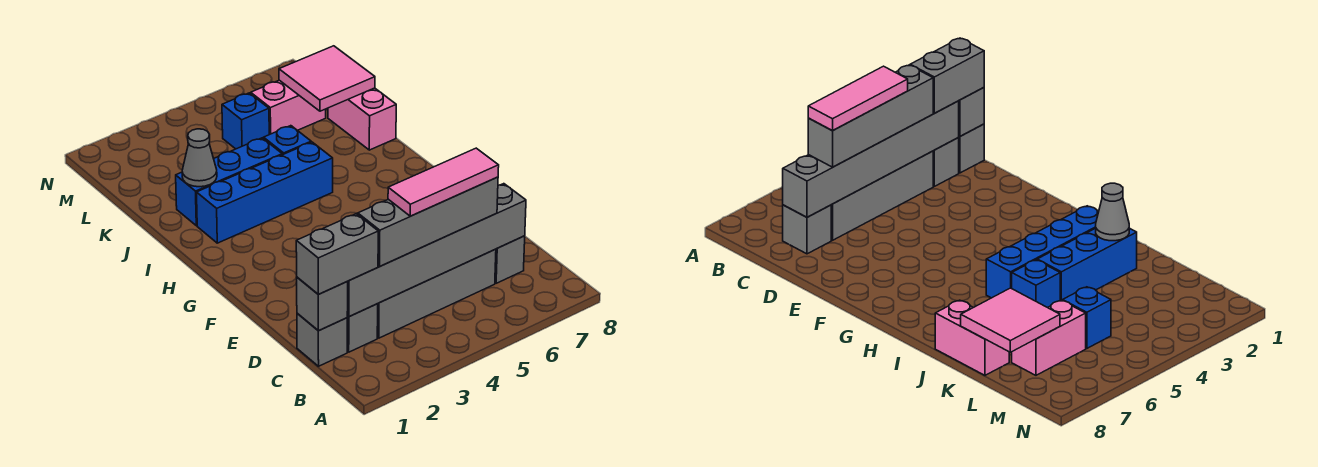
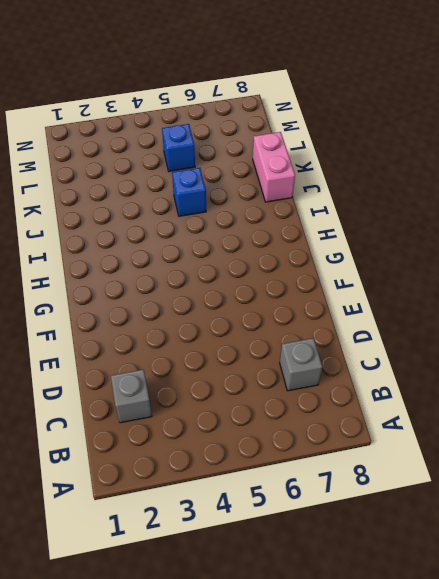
none -> grey 1x1 brick [297,313,347,366]
none -> grey 1x4 brick [377,249,496,338]
none -> blue 1x4 brick [197,142,333,243]

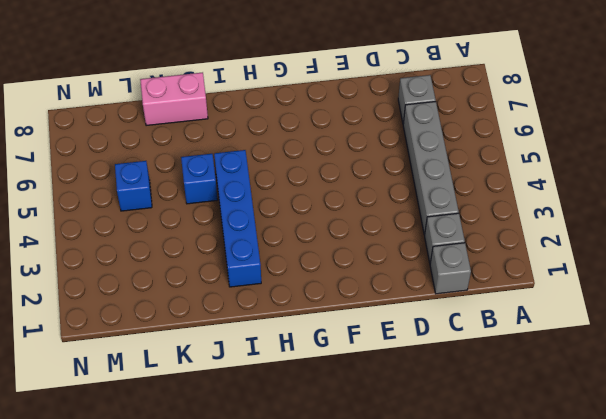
none -> blue 1x3 brick [176,138,282,226]
none -> pink 1x2 brick [251,80,326,135]
none -> grey 1x1 brick [297,277,348,331]

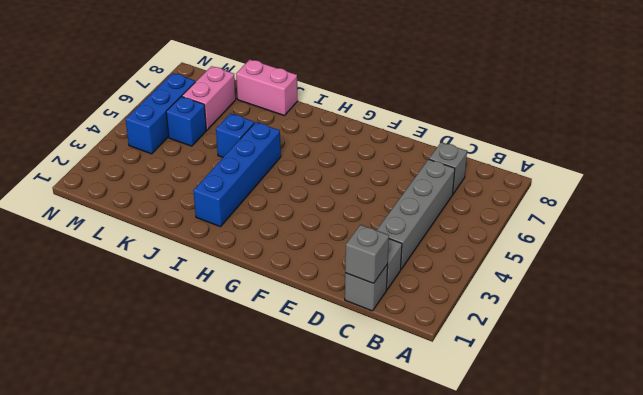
blue 1x3 brick [126,73,195,154] -> blue 1x3 brick moved to [176,138,282,226]
none -> grey 1x6 brick [347,184,526,317]
none -> grey 1x1 cone [182,129,217,187]
none -> pink 2x2 tile [279,46,375,111]

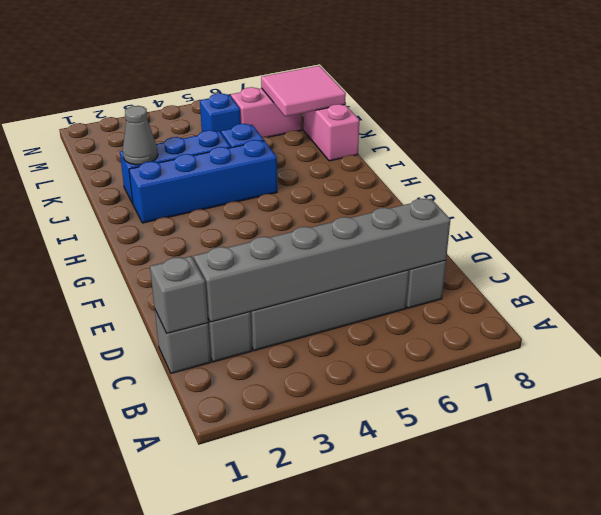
none -> grey 1x2 brick [296,214,378,294]
none -> grey 1x4 brick [358,177,498,266]
none -> pink 1x3 tile [388,148,499,216]

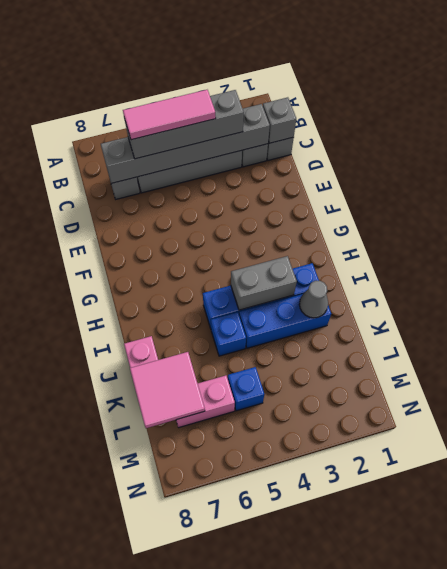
grey 1x2 brick [231,256,297,310] -> grey 1x2 brick moved to [296,214,378,294]

